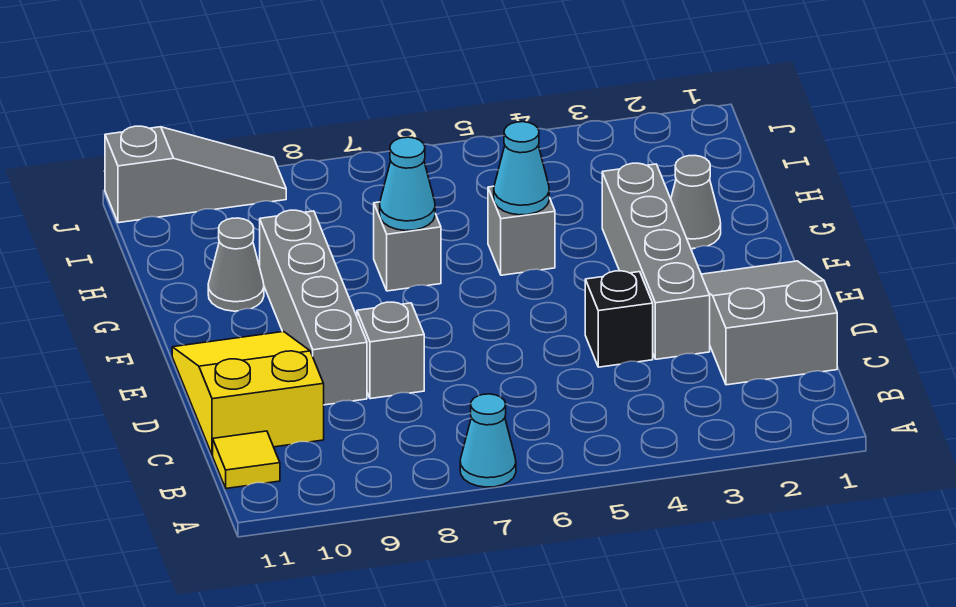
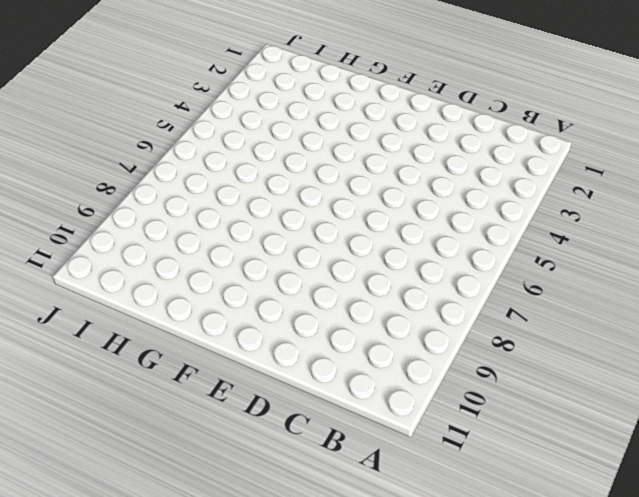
none -> cyan 1x1 cone [460,394,516,487]
none -> yellow 1x1 tile [213,431,280,488]
none -> grey 2x3 slope [701,261,837,385]

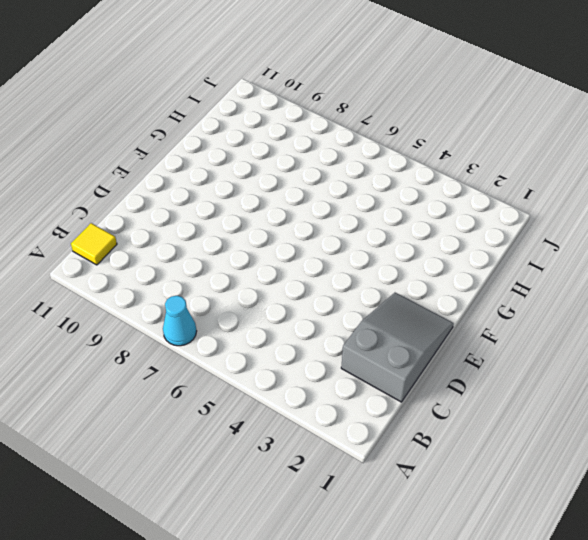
none -> yellow 2x3 slope [172,332,324,455]
none -> grey 1x4 brick [602,163,710,359]
none -> black 1x1 brick [585,271,653,367]

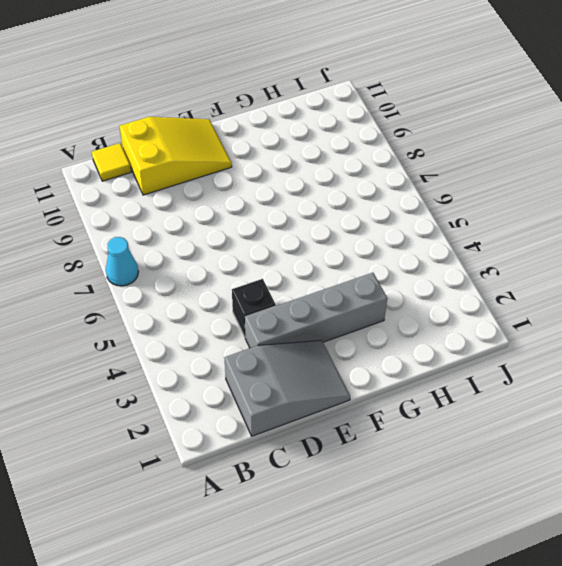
none -> grey 1x1 brick [357,302,424,399]
none -> grey 1x4 brick [260,210,367,405]
none -> grey 1x1 cone [671,155,721,249]

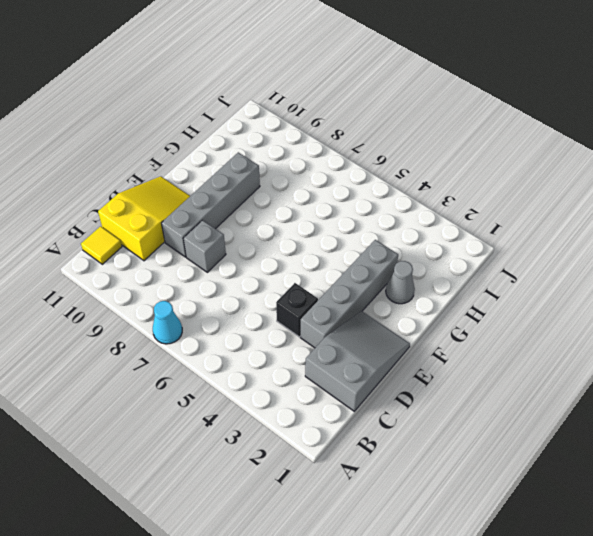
none -> grey 1x1 brick [488,186,555,275]
none -> grey 1x1 brick [374,202,441,291]
none -> grey 1x1 cone [208,218,264,311]

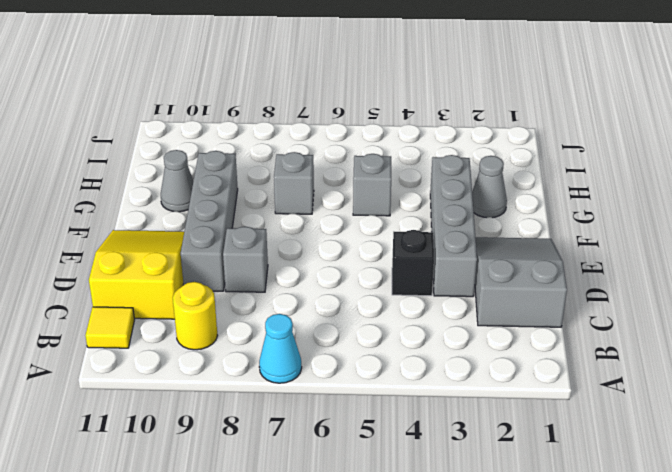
yellow 1x1 round brick [173,282,218,350] -> none
none -> grey 1x3 slope [105,126,286,223]
none -> cyan 1x1 cone [494,122,549,215]
none -> cyan 1x1 cone [380,137,435,231]

